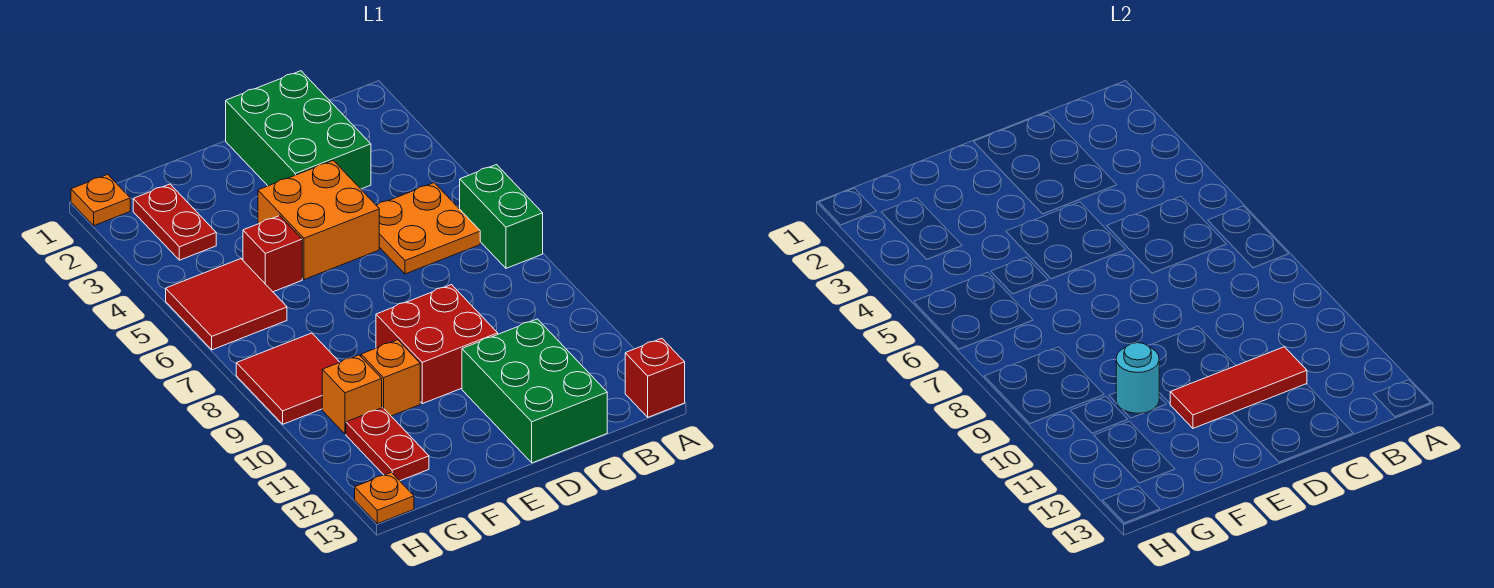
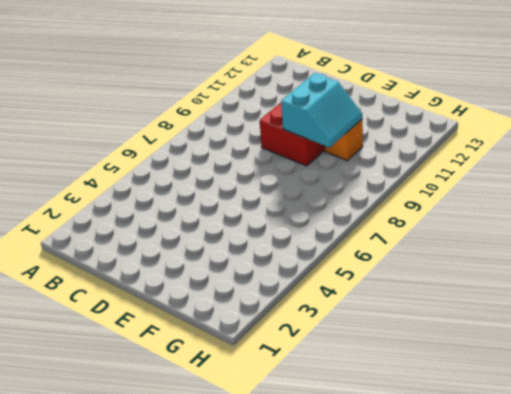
cyan 2x2 slope [281,73,362,148] -> cyan 1x1 round brick [1116,343,1159,413]
none -> green 1x2 brick [460,165,543,268]
none -> red 1x1 brick [625,338,685,417]
none -> orange 2x2 plate [376,183,480,274]

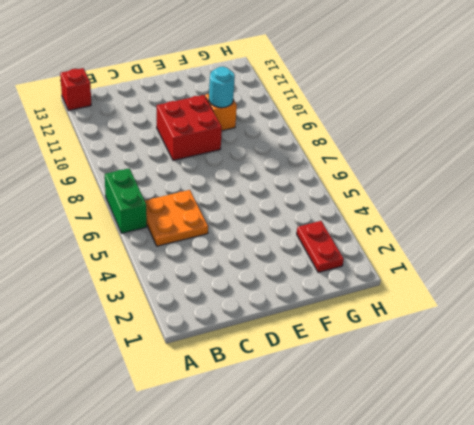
none -> green 2x3 brick [226,71,371,189]
none -> green 2x3 brick [462,319,607,463]
none -> orange 2x2 brick [258,161,379,280]

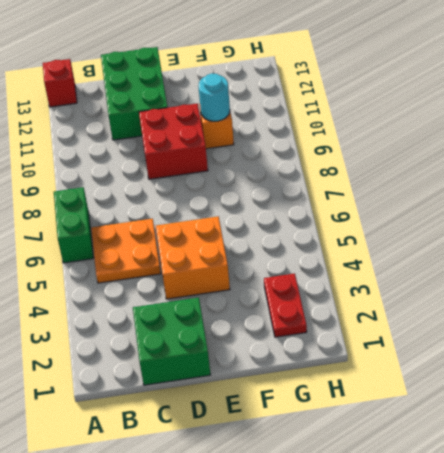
green 2x2 brick [133,298,210,385] -> green 2x3 brick [226,71,371,189]
none -> red 1x1 brick [243,216,302,292]
none -> red 2x2 tile [166,259,287,350]
none -> red 2x2 tile [236,333,340,424]

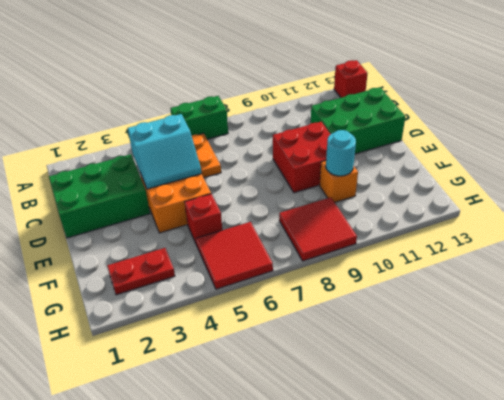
cyan 2x2 slope [128,114,202,189] -> none
none -> orange 1x1 brick [322,355,382,434]
none -> red 1x2 plate [346,408,429,481]
none -> orange 1x1 plate [71,174,130,226]

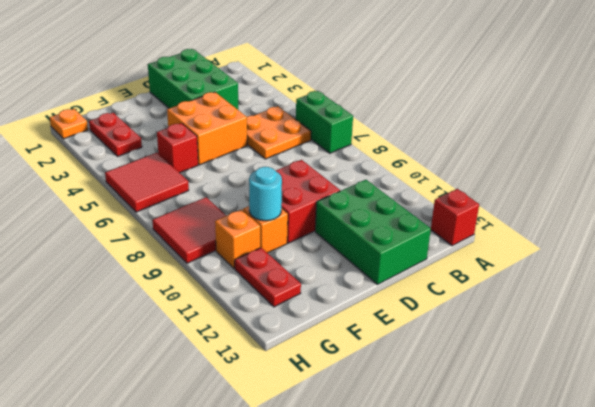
none -> orange 1x1 plate [355,472,414,524]
none -> red 1x3 tile [1170,347,1307,428]

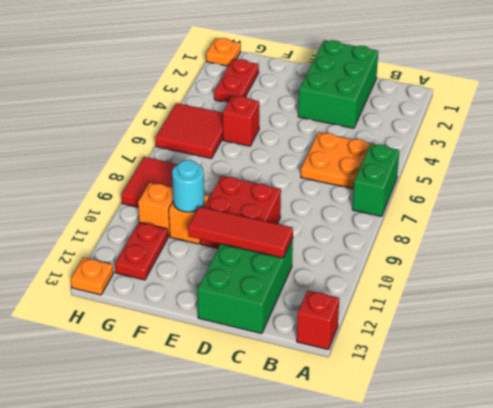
none -> orange 2x2 brick [258,161,379,280]

